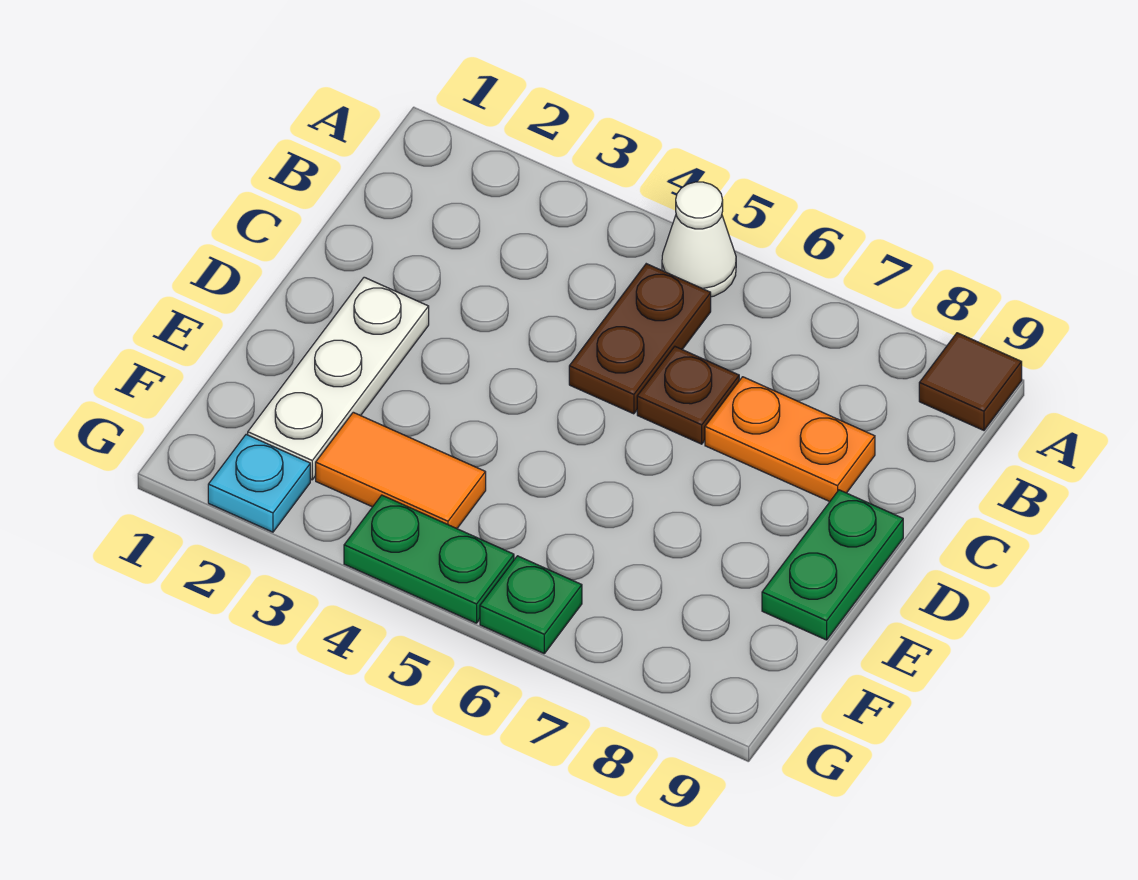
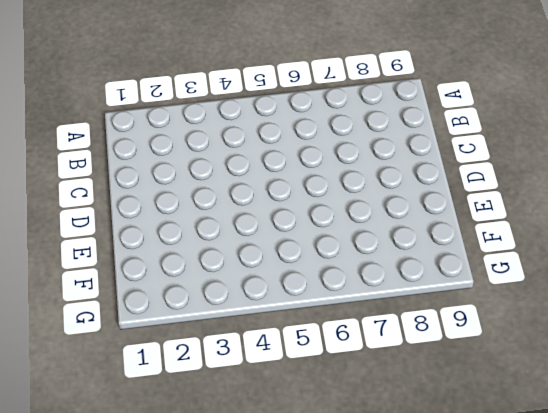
none -> white 1x1 cone [662,182,736,297]
none -> brown 1x1 tile [919,333,1022,430]

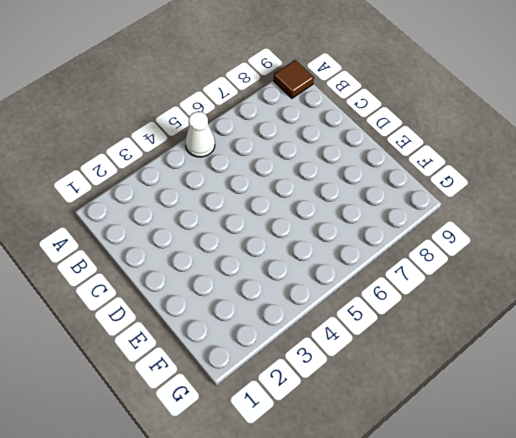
none -> brown 1x2 plate [569,264,711,414]
none -> brown 1x1 plate [637,347,739,444]

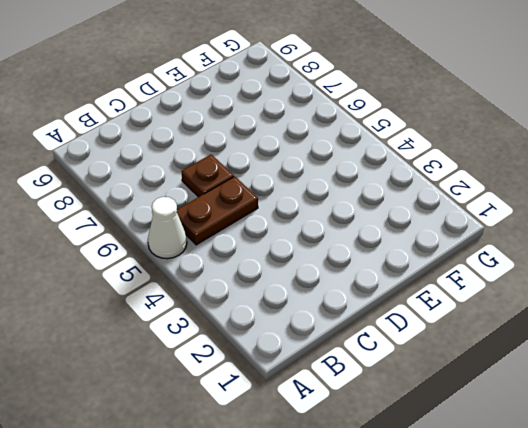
none -> brown 1x1 tile [919,333,1022,430]
none -> orange 1x2 plate [705,377,875,501]

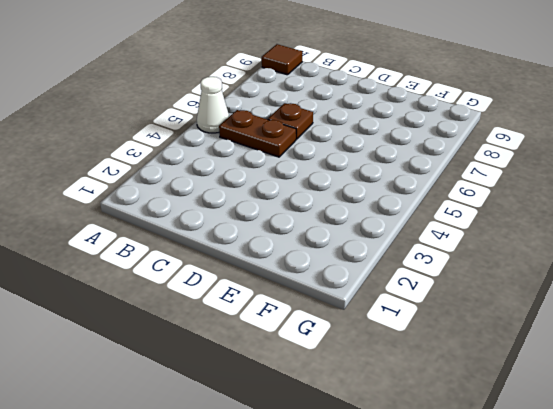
none -> orange 1x2 plate [705,377,875,501]
none -> white 1x3 plate [248,277,429,480]

